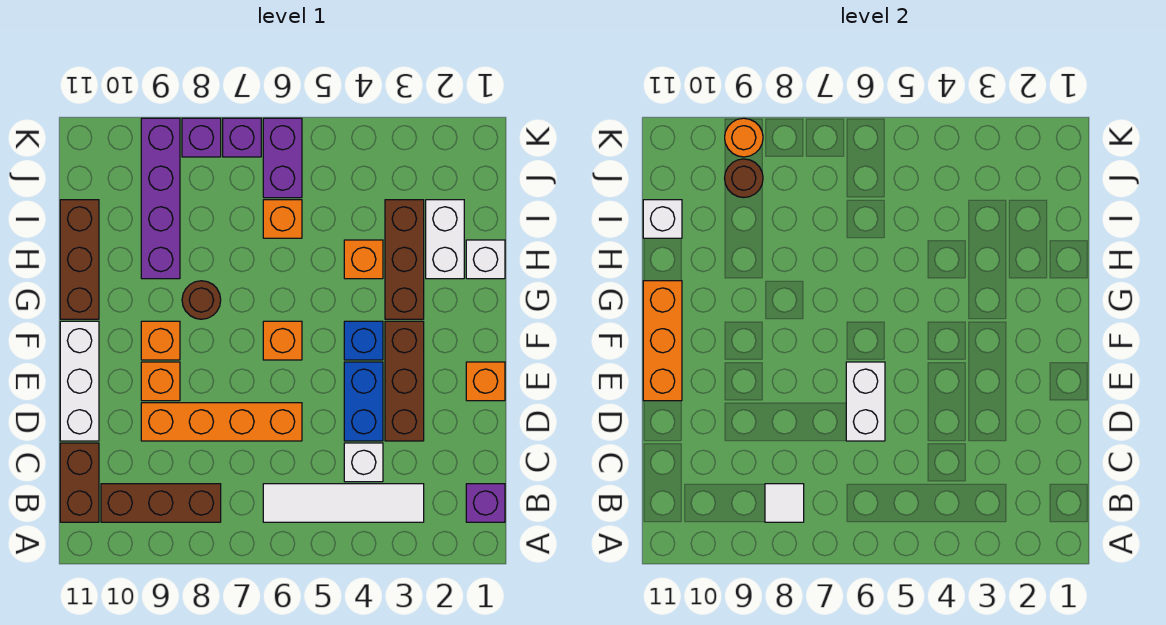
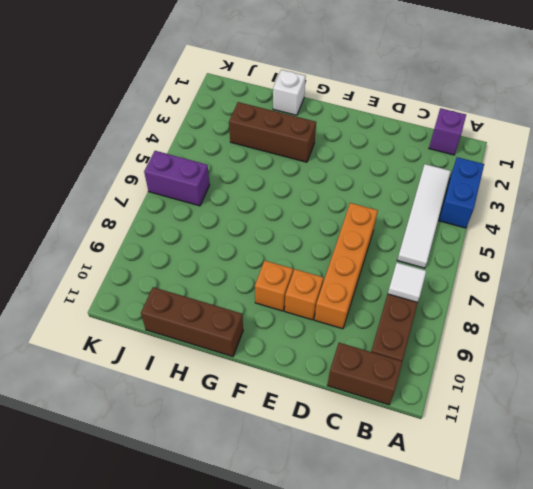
blue 1x2 brick [439,157,484,228] -> blue 1x2 brick turned to [344,362,383,441]
none -> white 1x1 brick [344,443,383,482]
none -> brown 1x3 brick [385,321,424,441]
none -> white 1x3 brick [60,321,99,441]
none -> orange 1x1 brick [466,362,505,401]

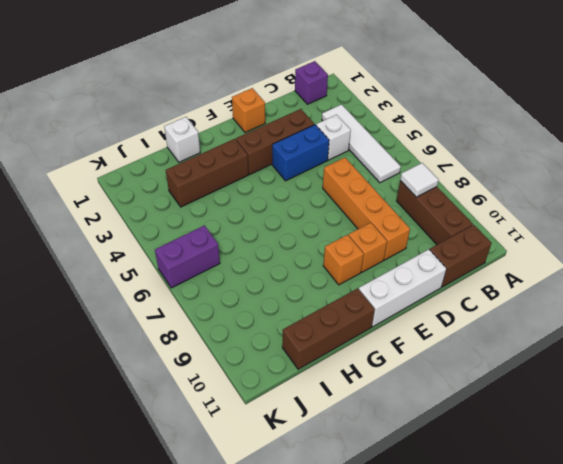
none -> blue 1x1 brick [344,321,383,360]
none -> orange 1x1 brick [263,321,302,360]
none -> brown 1x1 round brick [182,281,221,319]
none -> white 1x2 brick [426,200,464,279]

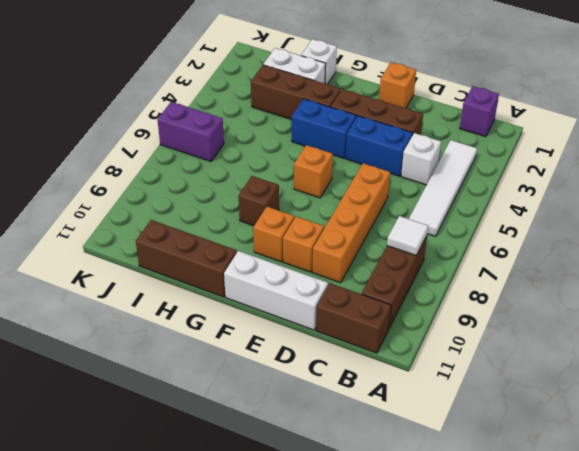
blue 1x2 brick [292,99,357,158] -> blue 1x1 brick [344,321,383,360]
brown 1x1 brick [239,176,279,226] -> brown 1x1 round brick [182,281,221,319]
none -> orange 1x1 brick [344,240,383,279]
none -> purple 1x4 brick [141,118,180,279]
none -> orange 1x1 brick [263,200,302,238]
none -> purple 1x1 brick [223,118,261,157]

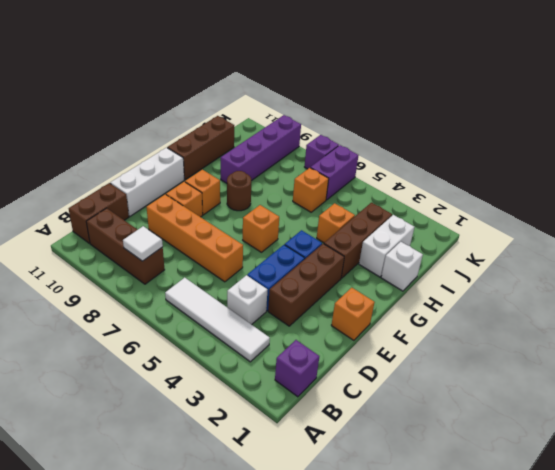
none -> purple 1x1 brick [182,118,221,157]
none -> white 1x2 brick [846,362,885,441]
none -> orange 1x3 brick [643,281,682,401]
none -> white 1x1 brick [643,200,682,238]

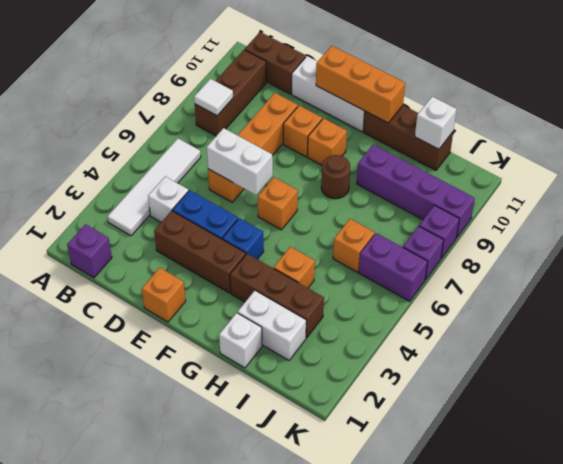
none -> brown 1x1 round brick [725,159,763,198]
none -> orange 1x1 round brick [725,118,763,157]

